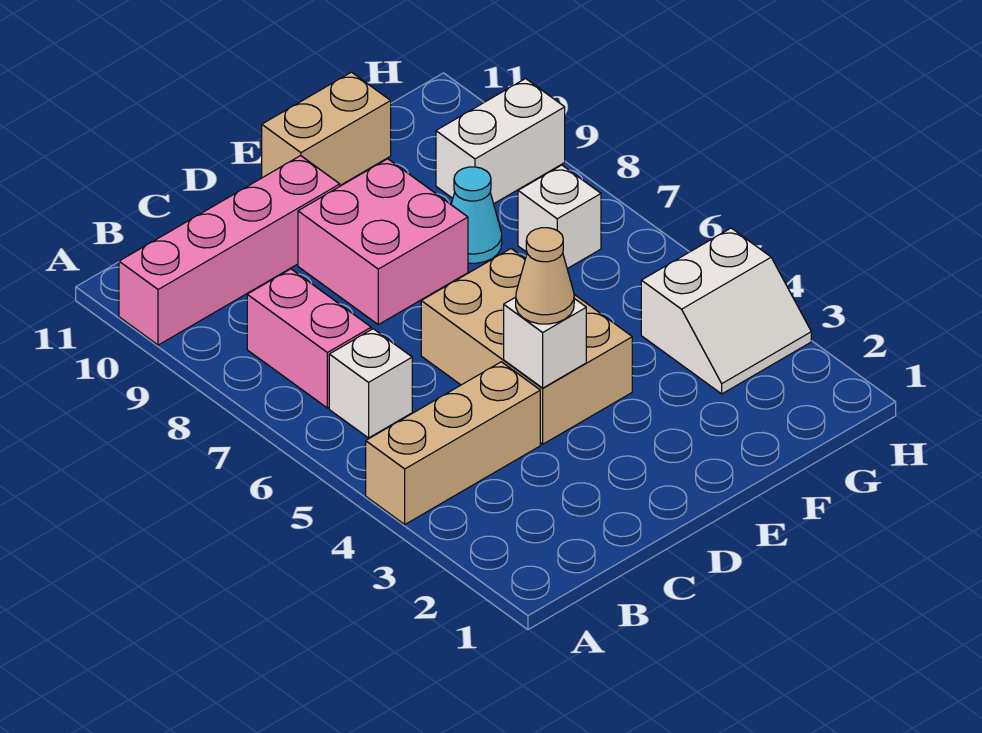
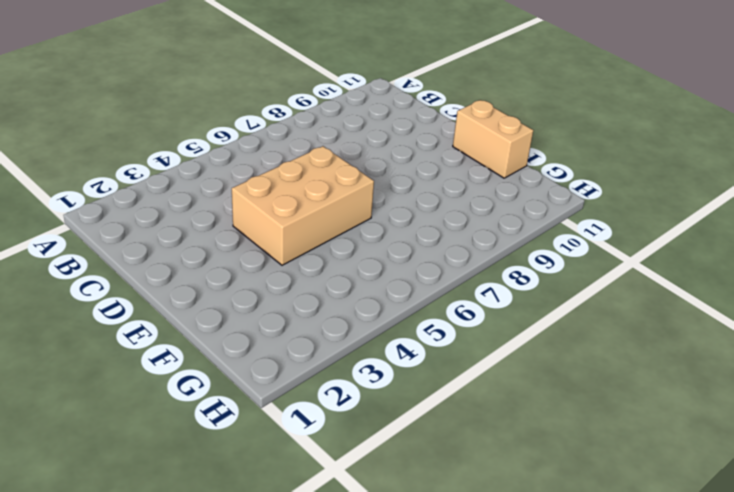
none -> tan 1x3 brick [366,362,540,524]
none -> pink 1x4 brick [119,156,340,345]
none -> white 1x1 brick [329,329,412,438]

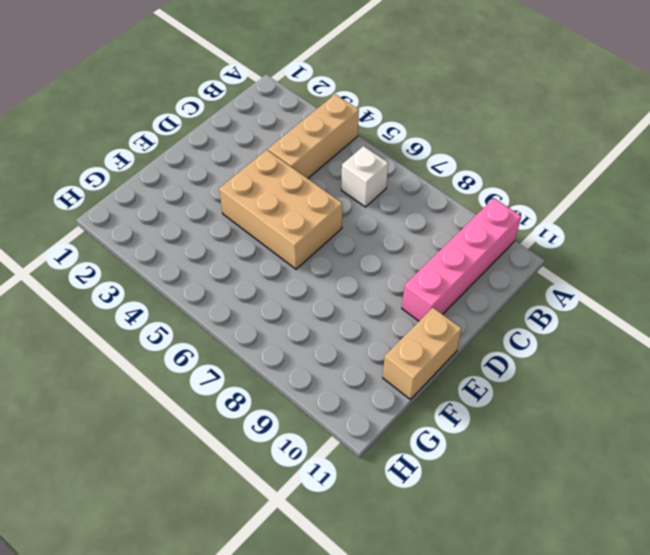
none -> pink 1x2 brick [247,269,371,408]
none -> pink 2x2 brick [298,159,468,325]
none -> cyan 1x1 cone [451,167,502,263]

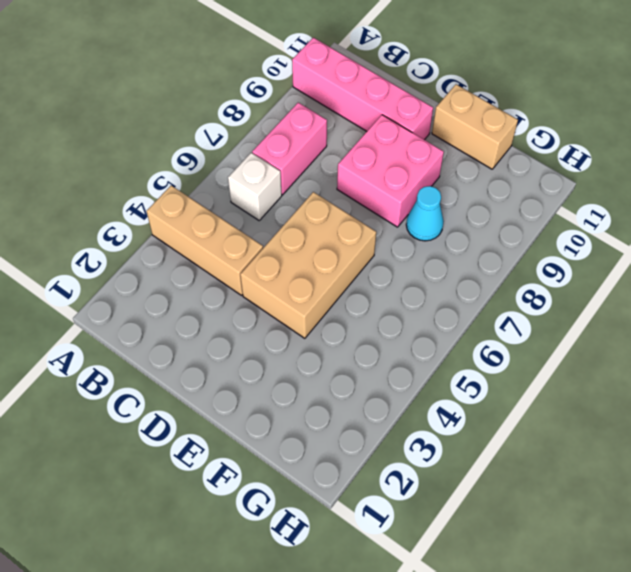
none -> white 2x2 slope [641,228,811,394]
none -> white 1x1 brick [518,165,601,269]
none -> white 1x2 brick [436,79,565,204]

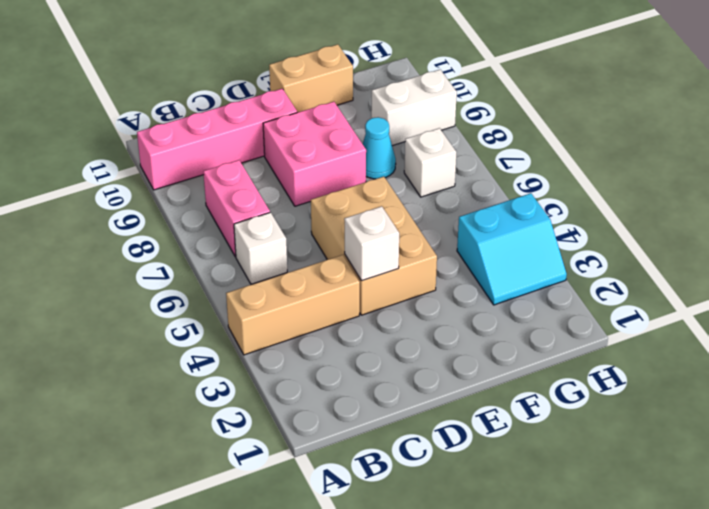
cyan 2x2 slope [457,193,567,305] -> white 2x2 slope [641,228,811,394]
none -> tan 1x1 cone [516,228,574,324]

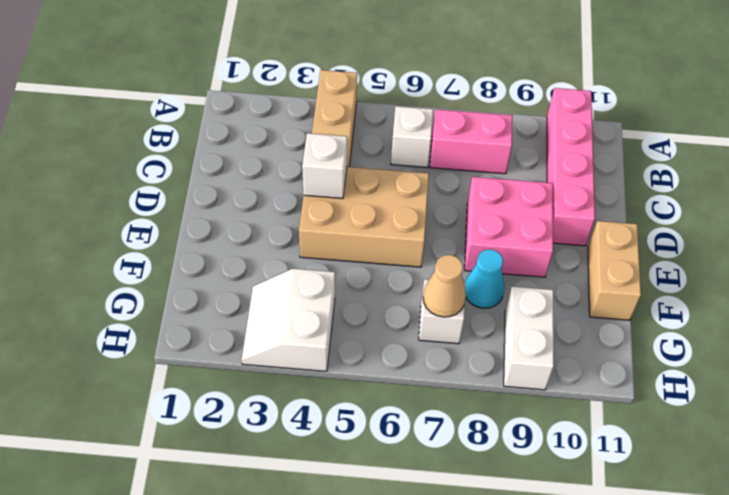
tan 1x1 cone [423,255,466,317] -> tan 1x1 cone moved to [516,228,574,324]

